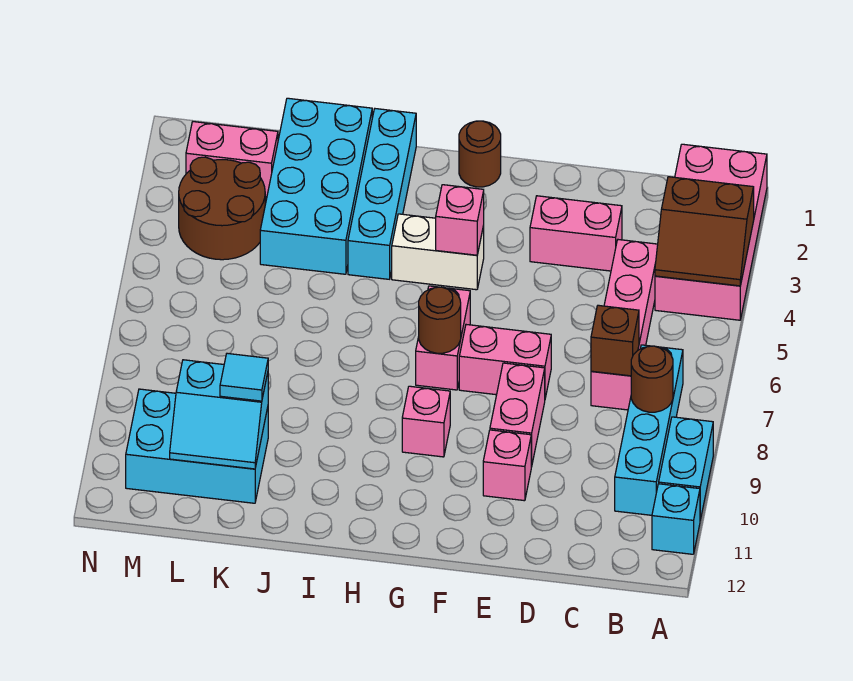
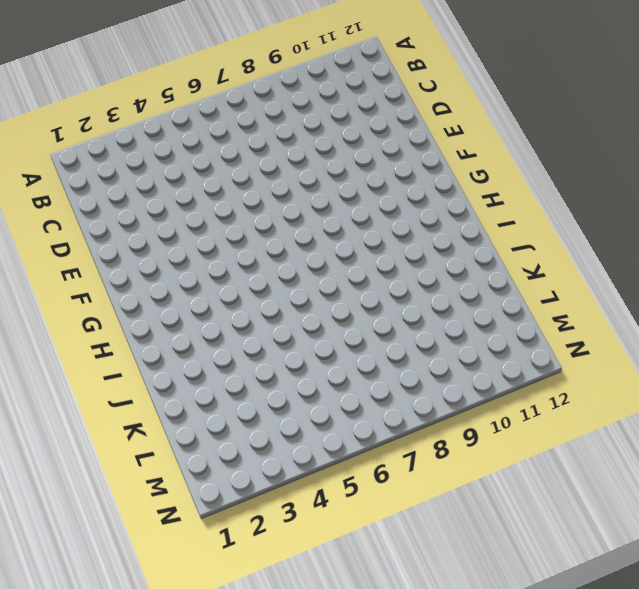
none -> pink 2x4 brick [655,144,767,320]
none -> cyan 1x2 brick [659,417,713,520]
none -> cyan 1x1 brick [652,484,700,554]

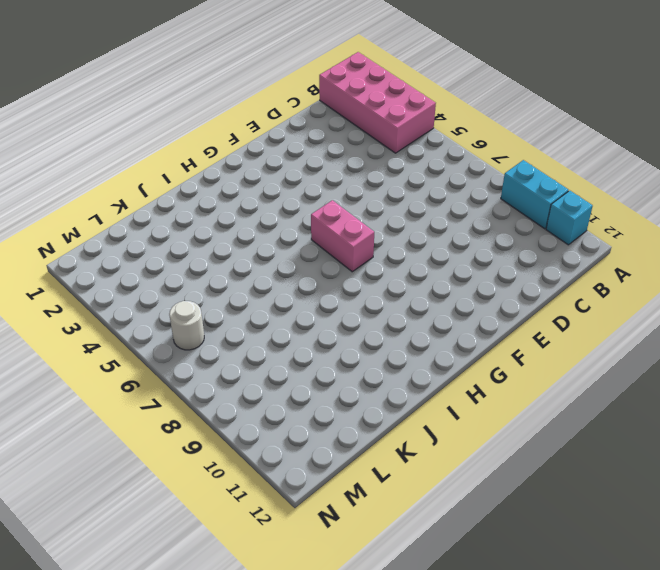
white 1x1 round brick [169,301,204,350] -> none
none -> cyan 1x4 brick [615,345,683,515]
none -> pink 1x4 brick [591,240,658,410]
none -> pink 1x2 brick [530,196,622,271]

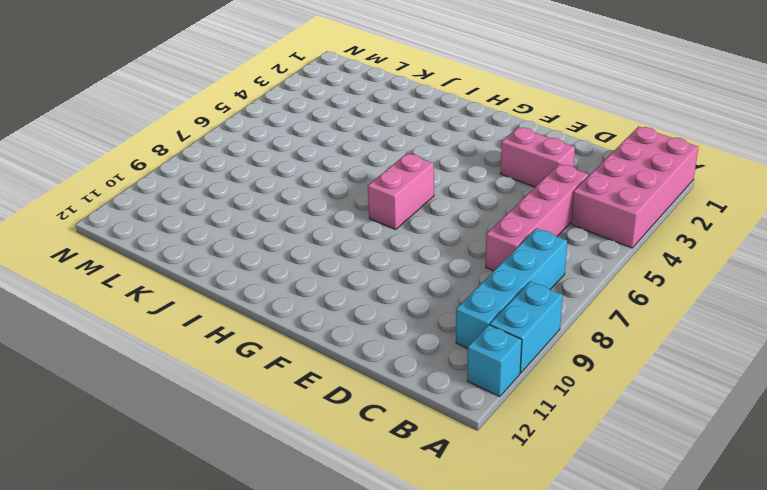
none -> pink 1x2 brick [459,325,551,398]
none -> pink 1x2 brick [490,363,545,467]
none -> pink 1x1 brick [483,430,531,501]

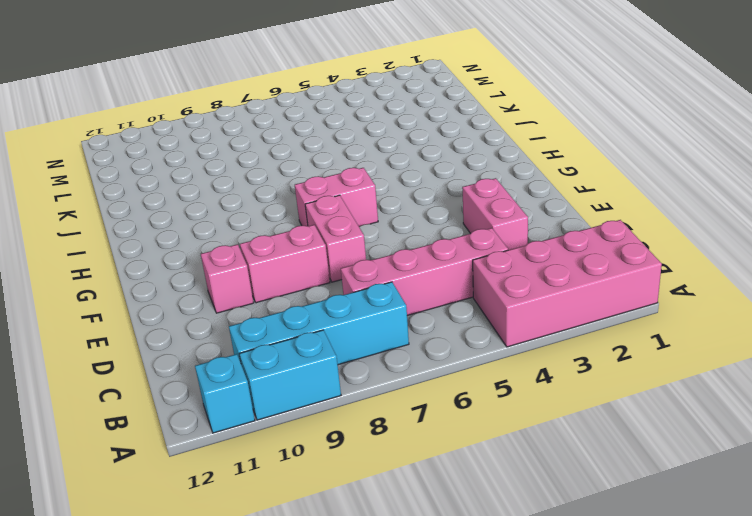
none -> brown 1x1 round brick [459,121,501,187]
none -> white 1x2 brick [392,214,484,290]
none -> pink 1x1 brick [402,386,450,457]

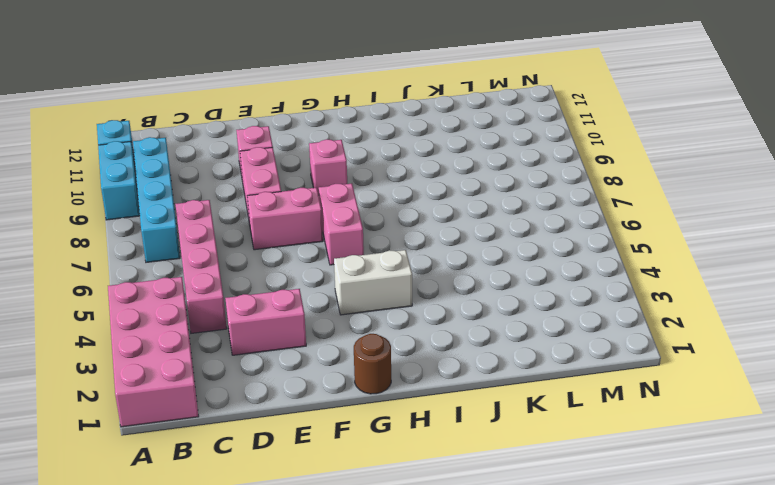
none -> cyan 1x4 brick [348,109,416,279]
none -> cyan 2x4 brick [260,98,372,274]
none -> cyan 2x3 brick [126,389,268,503]

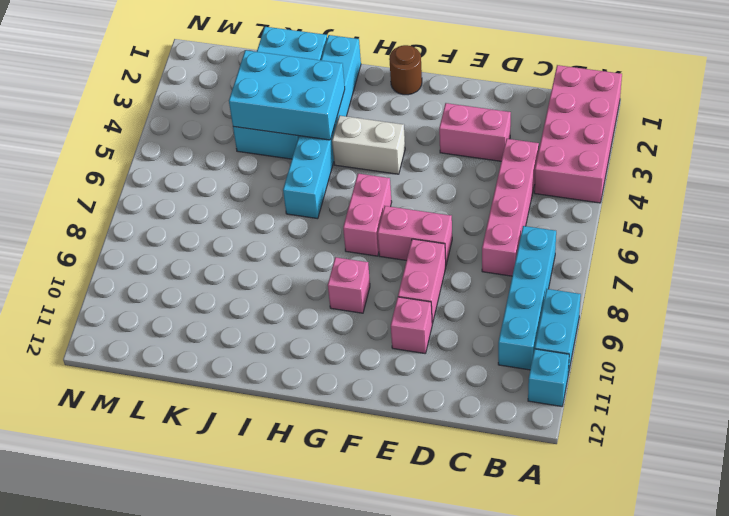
cyan 1x6 brick [283,35,361,219] -> cyan 1x4 brick [348,109,416,279]
cyan 2x3 brick [229,50,345,140] -> cyan 2x3 brick moved to [126,389,268,503]
none -> pink 1x2 brick [186,122,278,197]
none -> brown 2x2 round brick [179,157,265,260]
none -> brown 2x2 slope [655,177,754,286]

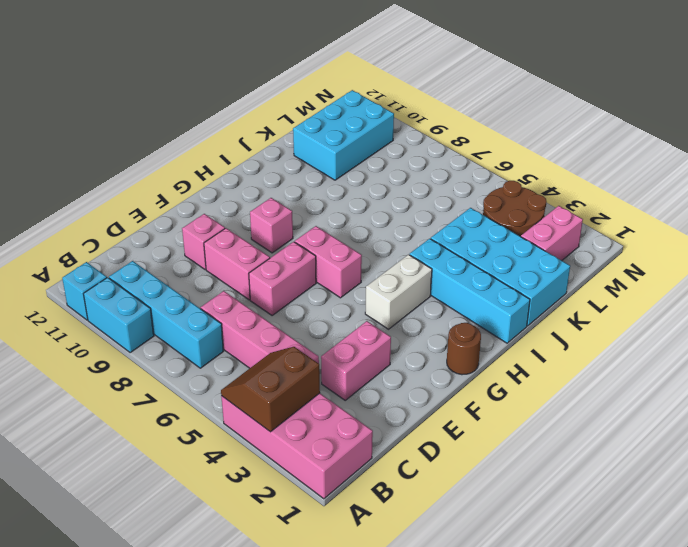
none -> brown 1x1 round brick [631,346,673,412]
none -> brown 1x1 brick [591,305,639,376]
none -> pink 1x1 brick [436,185,484,255]

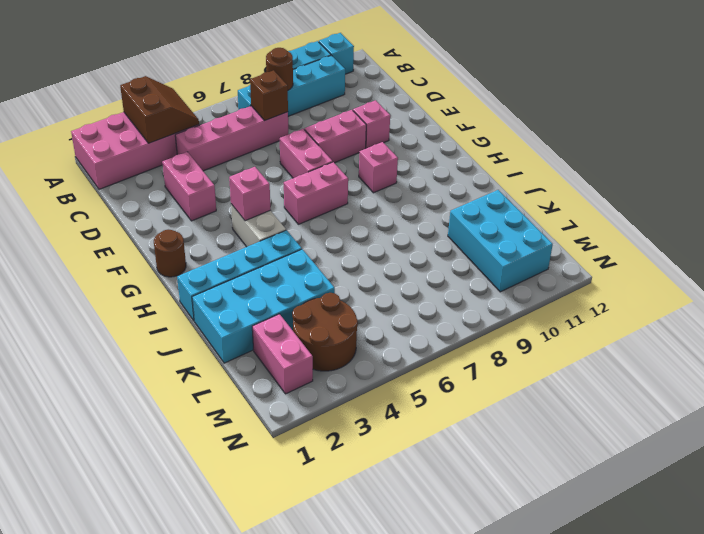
none -> brown 1x1 round brick [419,287,461,353]
none -> cyan 2x2 slope [170,360,268,469]
none -> cyan 1x1 tile [220,353,268,401]

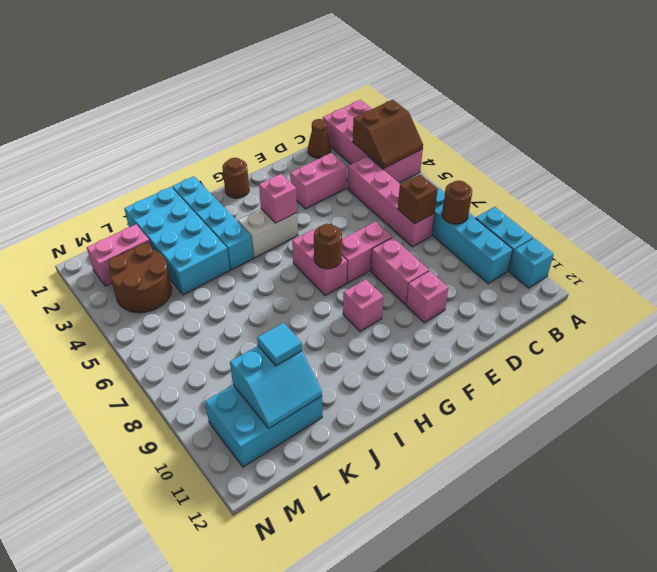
brown 1x1 cone [308,119,331,158] -> none

